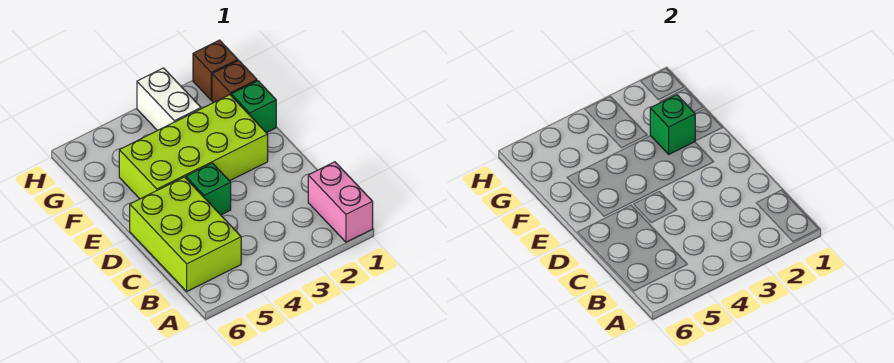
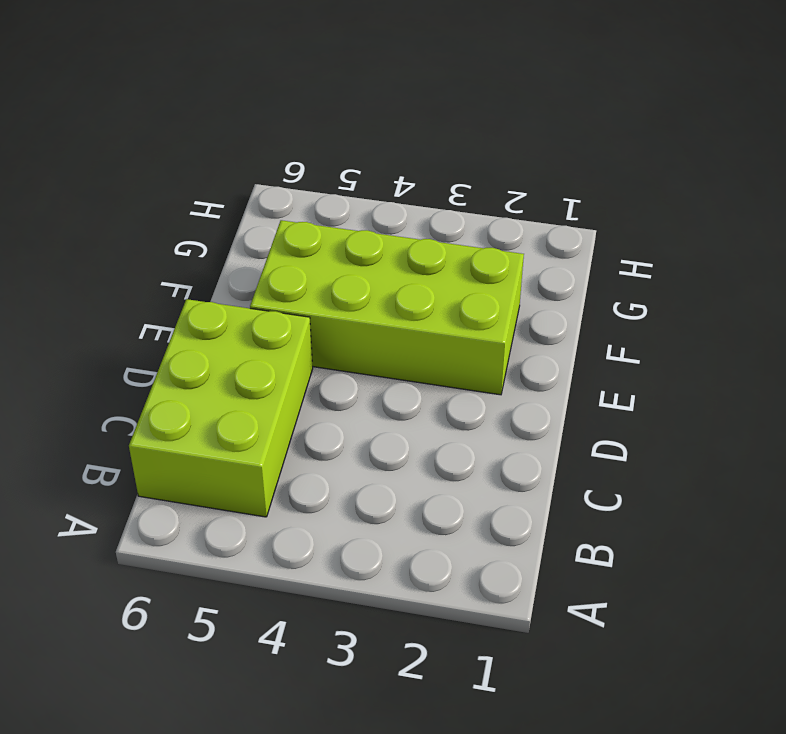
none -> pink 1x2 brick [308,162,373,242]
none -> green 1x1 brick [186,163,231,215]

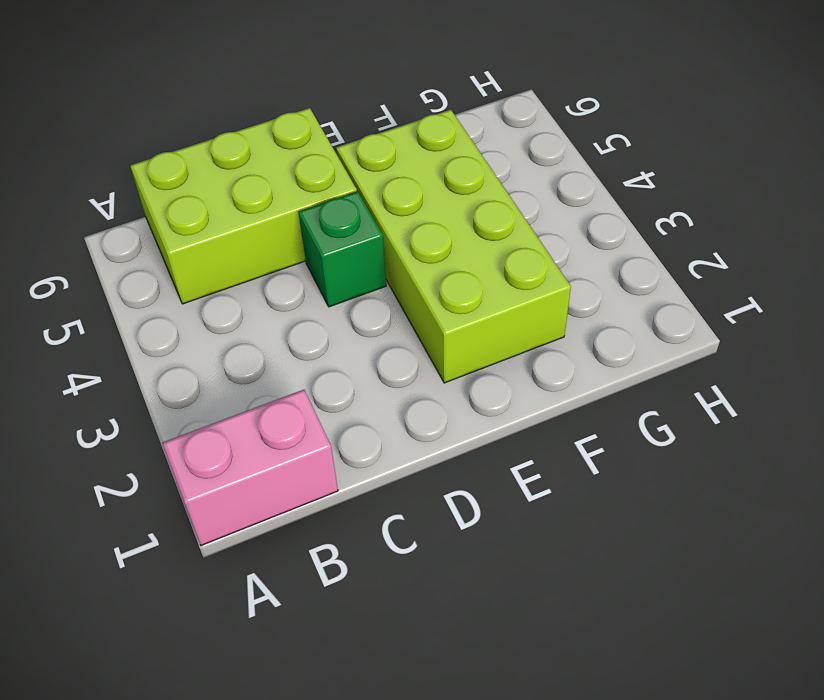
none -> green 1x1 brick [231,81,276,133]
none -> brown 1x1 brick [212,60,257,103]

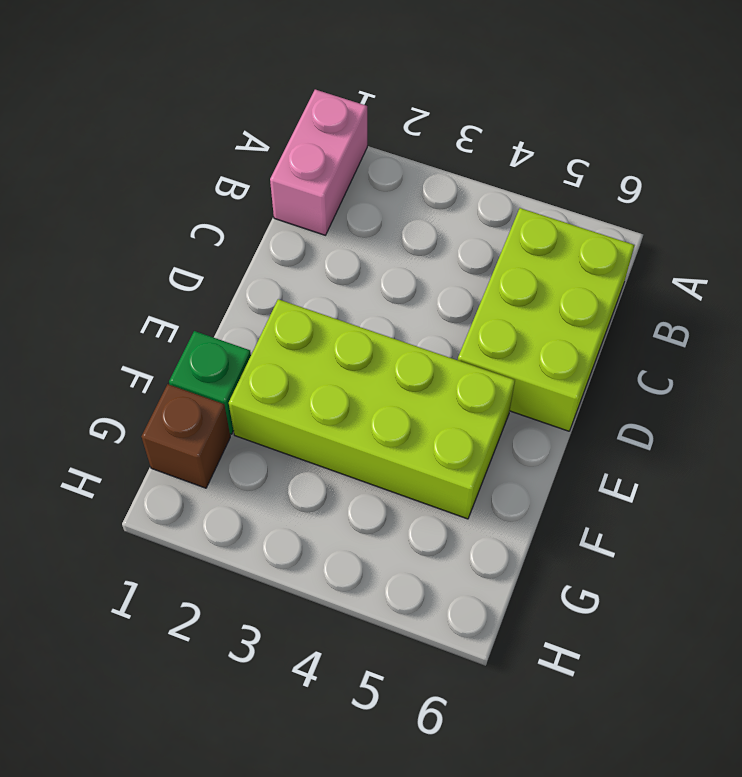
none -> green 1x1 brick [186,163,231,215]
none -> white 1x2 brick [137,68,201,131]

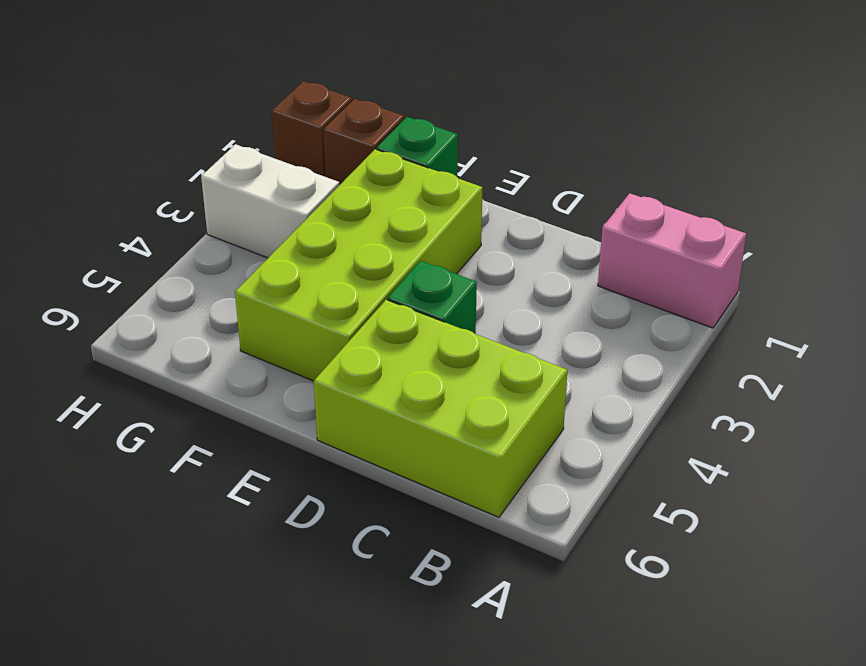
none -> green 1x1 brick [650,95,695,154]

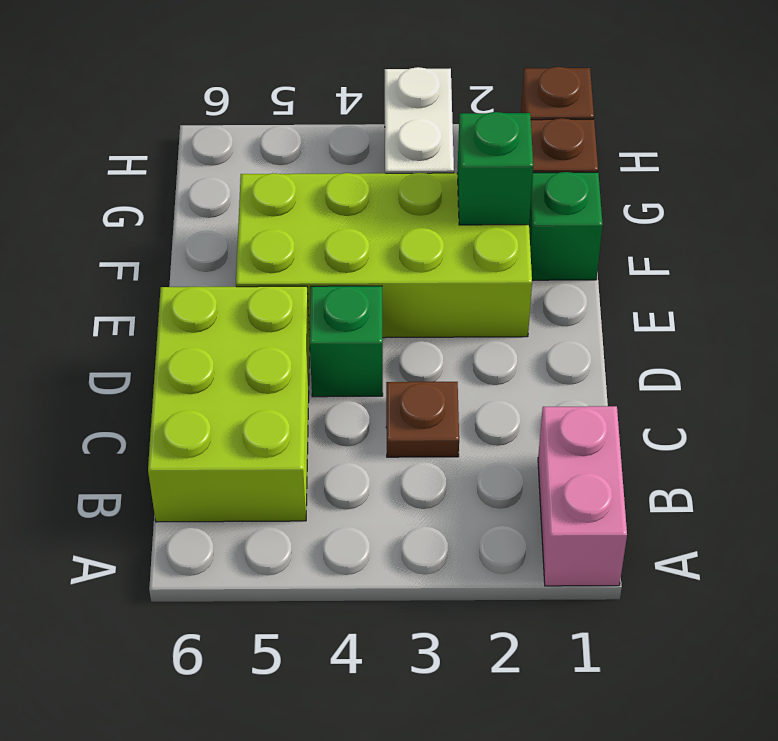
brown 1x1 plate [386,382,459,457] -> none

